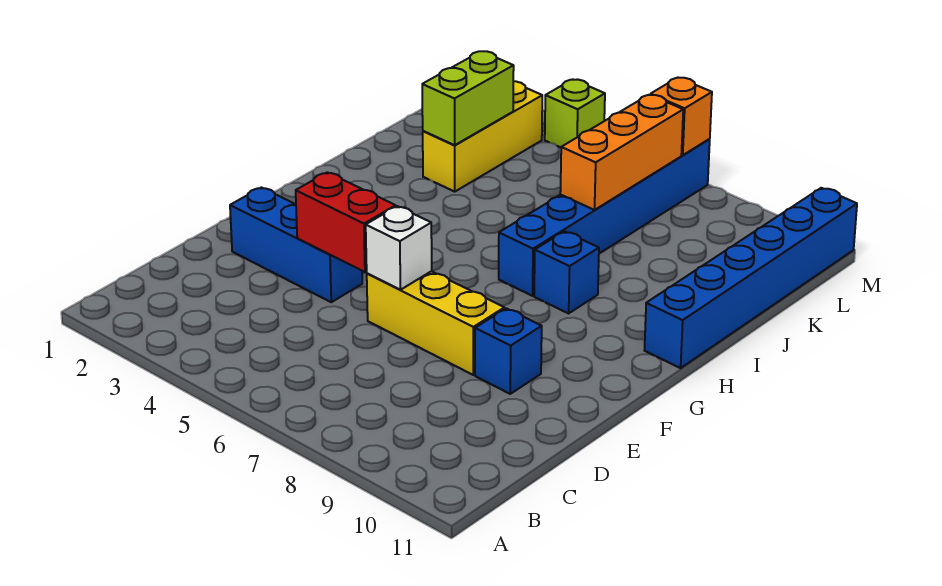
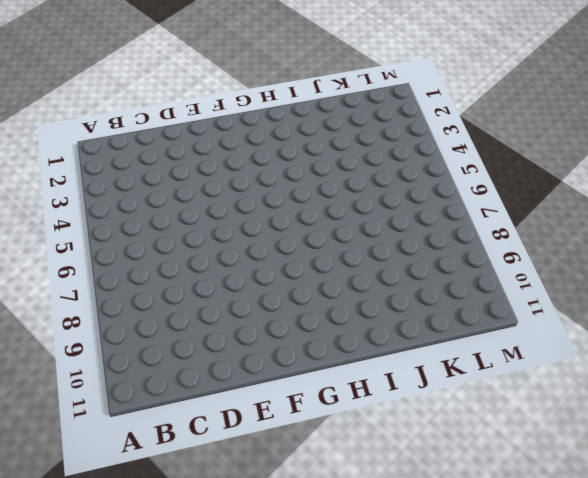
none -> blue 1x3 brick [230,187,362,302]
none -> yellow 1x3 brick [367,271,504,375]
none -> blue 1x1 brick [475,308,542,394]

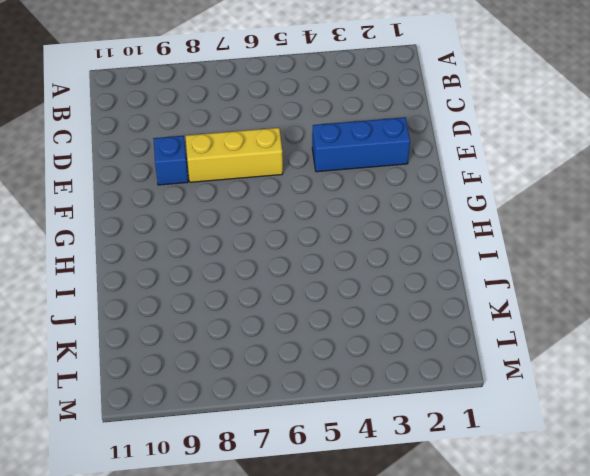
none -> blue 1x6 brick [499,139,710,296]
none -> blue 1x1 brick [534,231,599,313]
none -> blue 1x6 brick [645,188,857,368]

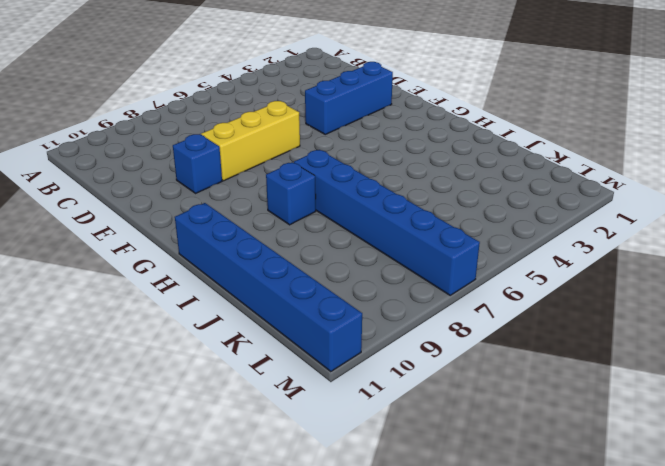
none -> yellow 1x3 brick [423,81,542,192]
none -> lime 1x1 brick [545,79,605,147]
none -> red 1x2 brick [296,172,396,272]

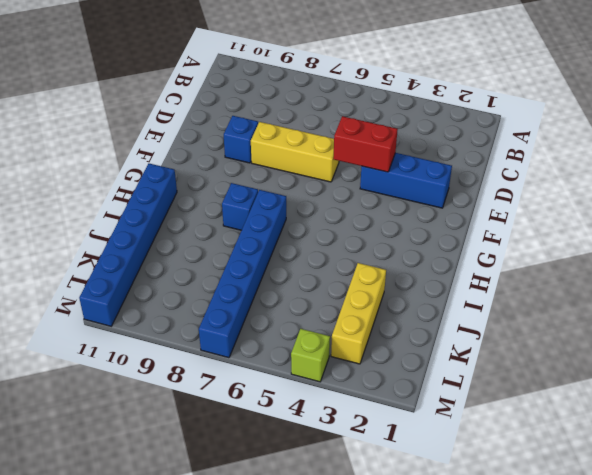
none -> white 1x1 brick [366,206,432,290]
none -> lime 1x2 brick [422,51,514,145]
none -> orange 1x3 brick [560,95,683,210]

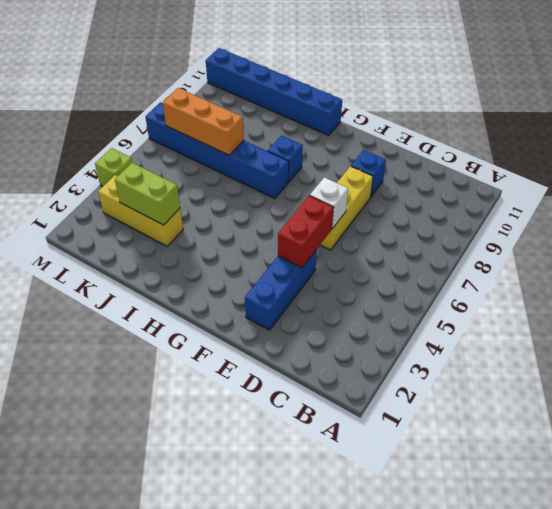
none -> orange 1x1 brick [651,78,712,155]

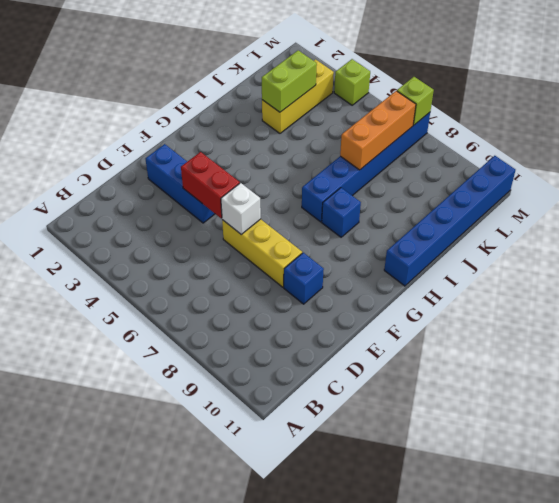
lime 1x1 brick [397,77,434,125] -> orange 1x1 brick [651,78,712,155]

